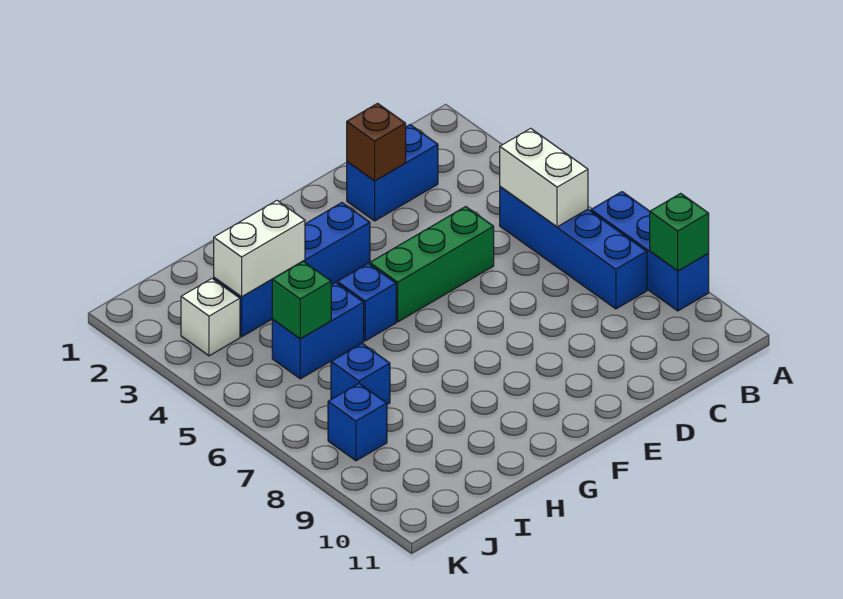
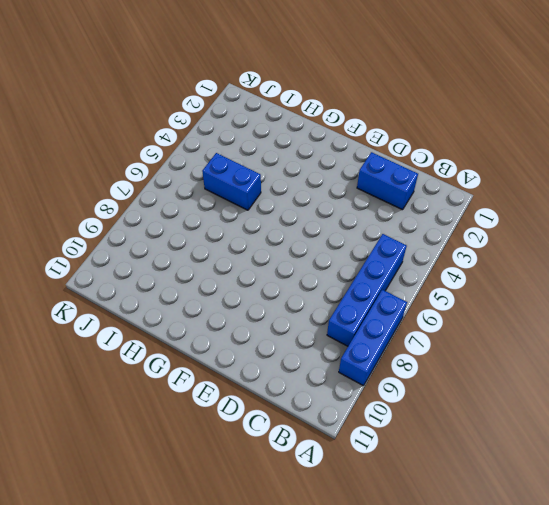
none -> green 1x3 brick [370,207,494,322]
none -> blue 1x4 brick [214,203,370,337]
none -> blue 1x1 brick [337,263,396,341]

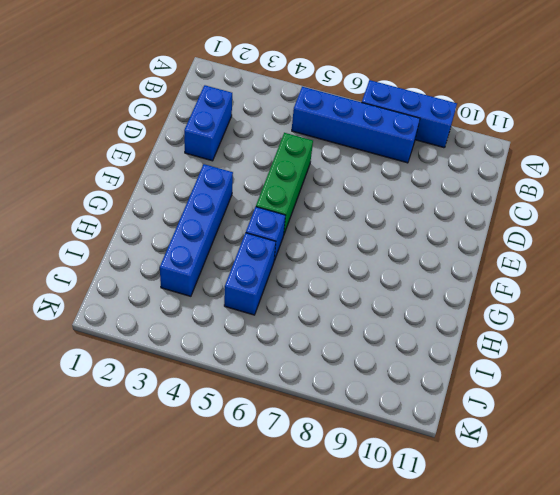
none -> blue 1x1 brick [331,343,390,404]
none -> white 1x1 brick [181,279,240,356]
none -> blue 1x1 brick [328,383,387,461]

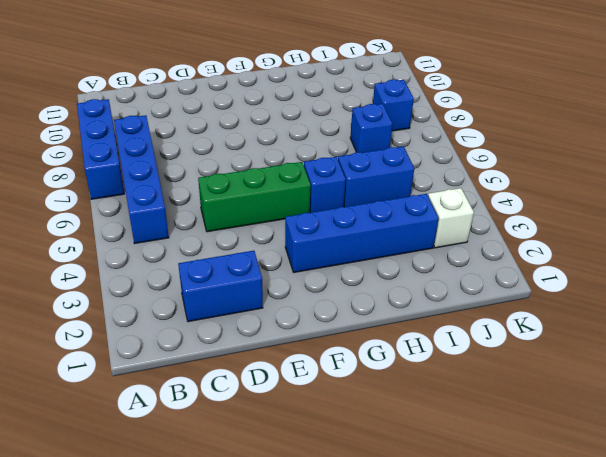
none -> green 1x1 brick [650,193,709,271]
none -> white 1x2 brick [500,128,588,227]
none -> brown 1x1 brick [347,103,406,181]

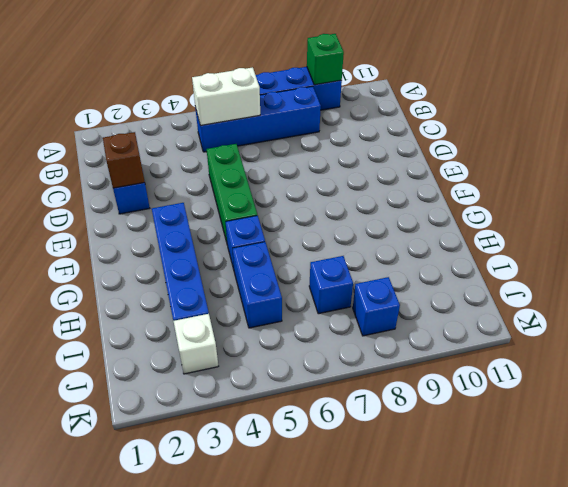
none -> white 1x2 brick [214,201,305,297]
none -> green 1x1 brick [272,261,331,339]

